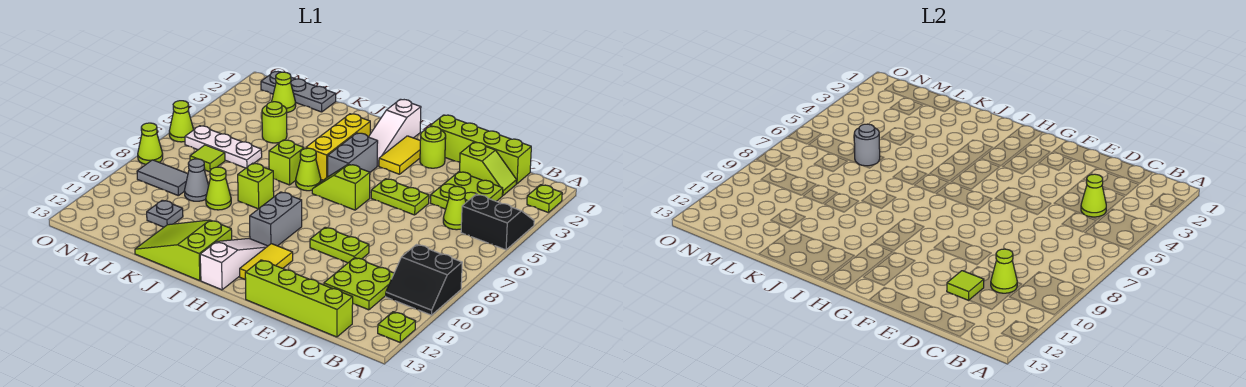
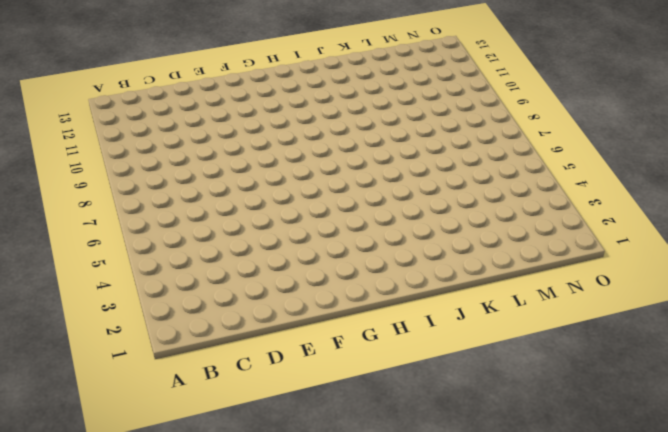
none -> lime 1x1 plate [527,185,562,213]
none -> black 2x2 slope [461,194,534,250]
none -> black 2x2 slope [386,245,462,315]
none -> lime 1x1 plate [378,312,416,342]

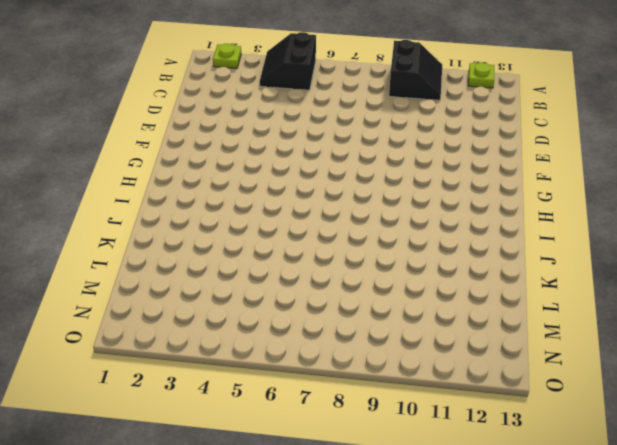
none -> lime 1x4 brick [430,115,531,184]
none -> lime 1x2 slope [460,142,517,196]
none -> lime 2x2 plate [431,172,503,209]
none -> lime 1x1 cone [443,186,466,230]

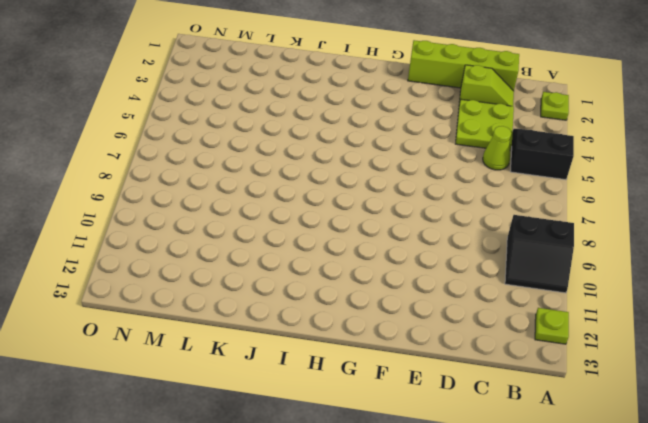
none -> lime 2x2 plate [324,258,394,310]
none -> lime 1x4 brick [245,260,353,337]
none -> lime 1x2 plate [371,179,429,215]
none -> lime 1x2 plate [310,227,369,263]

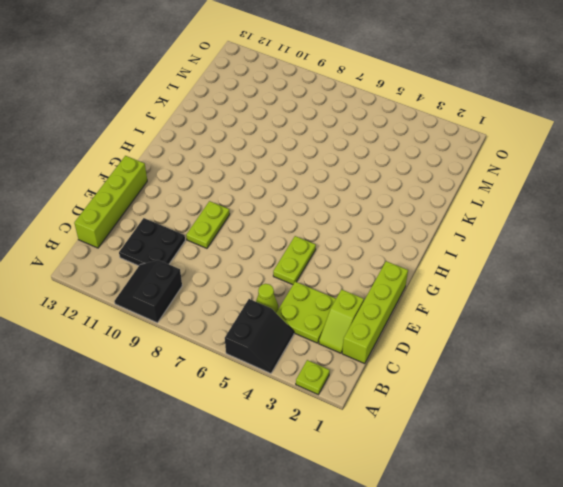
black 2x2 plate [119,218,185,266] -> lime 2x2 plate [324,258,394,310]
none -> lime 1x1 plate [378,312,416,342]
none -> lime 1x1 round brick [420,126,446,168]
none -> yellow 1x2 tile [379,136,420,174]
none -> lime 1x2 slope [312,164,370,210]

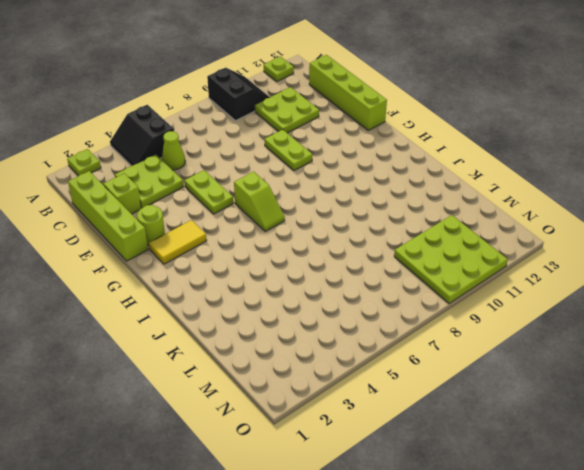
lime 3x3 plate [394,215,508,304] -> grey 1x2 tile [137,160,188,196]
none -> yellow 1x2 tile [240,244,293,280]
none -> white 1x3 slope [369,99,421,166]
none -> grey 1x2 brick [328,133,378,177]
none -> grey 1x2 brick [250,192,302,246]

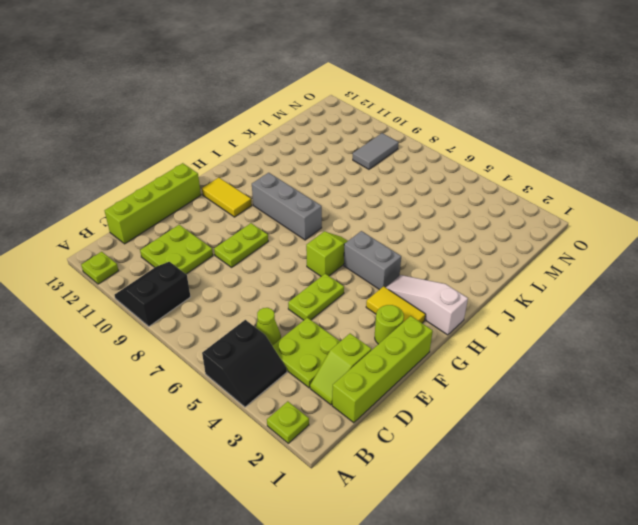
grey 1x3 brick [252,173,322,240] -> grey 1x2 brick [250,192,302,246]
none -> white 1x3 slope [200,239,267,290]
none -> yellow 1x3 brick [306,114,370,180]
none -> lime 1x1 cone [296,148,321,191]
none -> lime 2x3 slope [135,220,232,281]

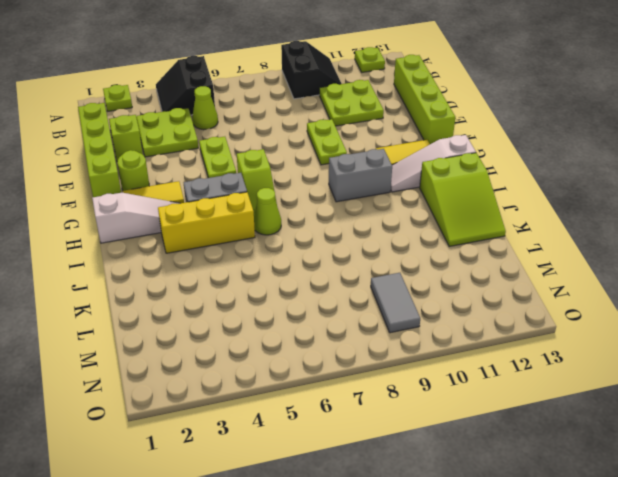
none -> lime 1x1 brick [269,140,304,185]
none -> lime 1x1 brick [238,163,274,209]
none -> lime 1x1 cone [206,167,231,210]
none -> grey 1x3 plate [261,72,336,112]

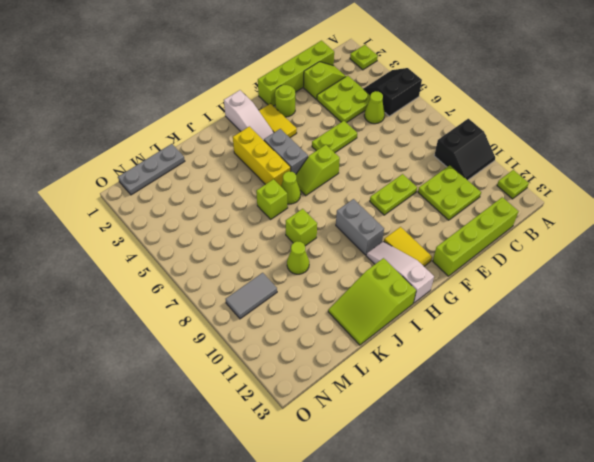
none -> lime 1x1 round brick [262,102,287,143]
none -> white 1x3 plate [185,126,262,168]
none -> grey 1x1 cone [184,159,209,201]
none -> grey 1x1 plate [147,200,183,227]

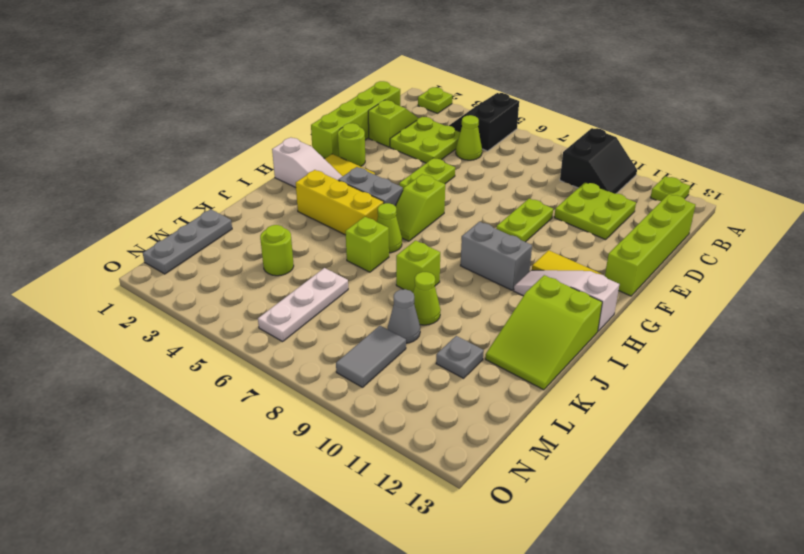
none -> lime 1x1 cone [272,72,296,113]
none -> lime 1x1 tile [190,145,225,172]
none -> lime 1x1 cone [169,101,194,142]
none -> lime 1x1 cone [138,123,163,164]

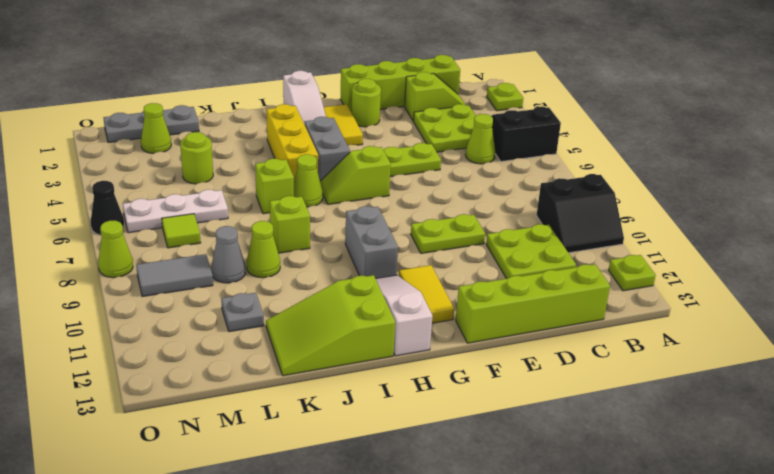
black 1x1 cone [91,181,124,235] -> lime 1x1 cone [169,101,194,142]
none -> lime 1x1 cone [1081,174,1106,217]
none -> lime 1x1 cone [991,249,1017,293]
none -> lime 1x1 tile [947,271,984,300]
none -> grey 1x1 round brick [854,124,880,166]

